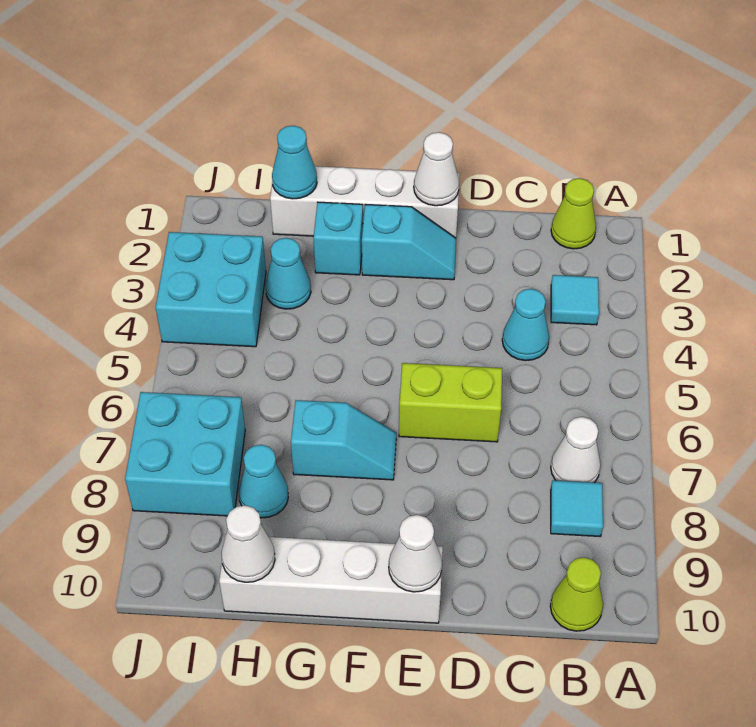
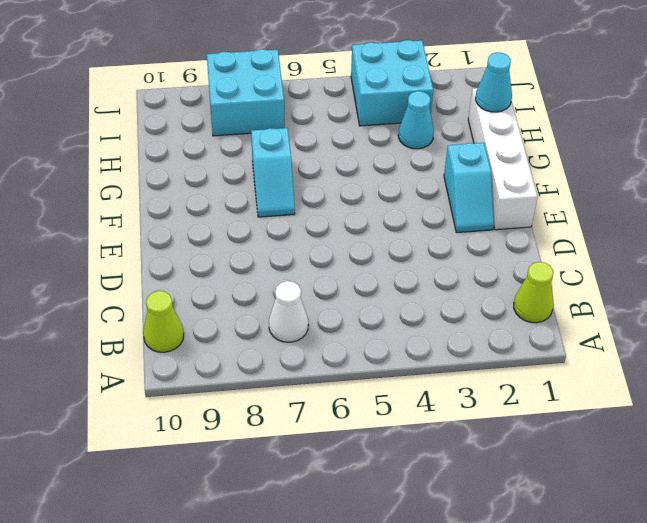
none -> cyan 1x1 tile [551,275,599,325]
none -> cyan 1x1 tile [551,480,603,536]
none -> cyan 1x1 cone [502,289,549,361]

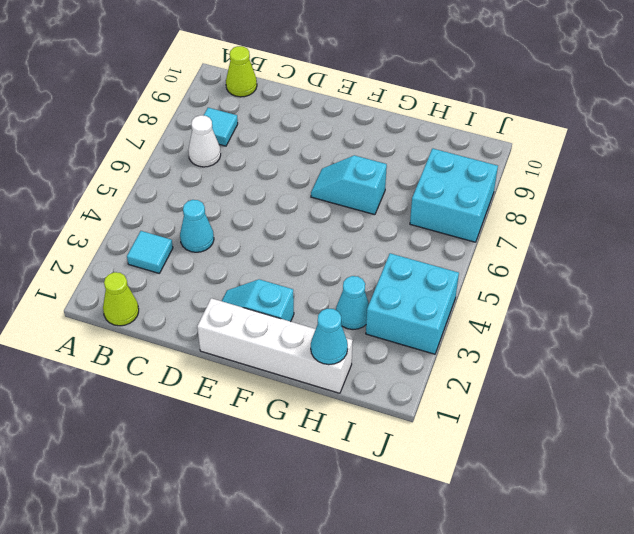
none -> lime 1x2 brick [399,363,502,442]
none -> white 1x4 brick [219,535,443,623]
none -> cyan 1x1 brick [313,202,363,275]

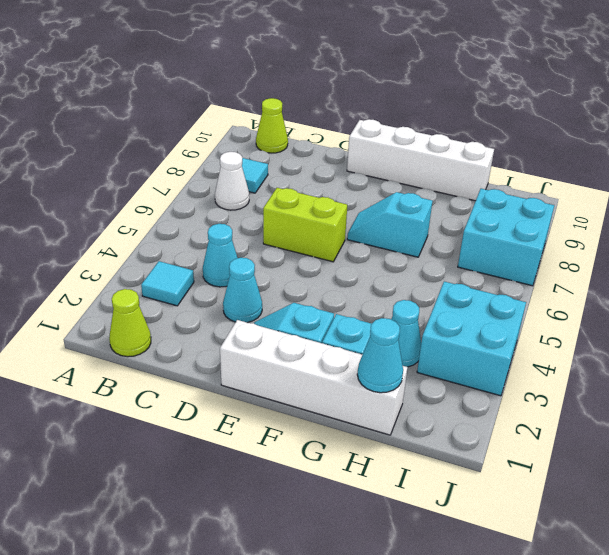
cyan 1x1 cone [223,258,262,323] -> cyan 1x1 cone moved to [239,445,288,518]
none -> white 1x1 cone [414,132,459,206]
none -> white 1x1 cone [389,515,442,592]
none -> white 1x1 cone [221,505,275,582]

